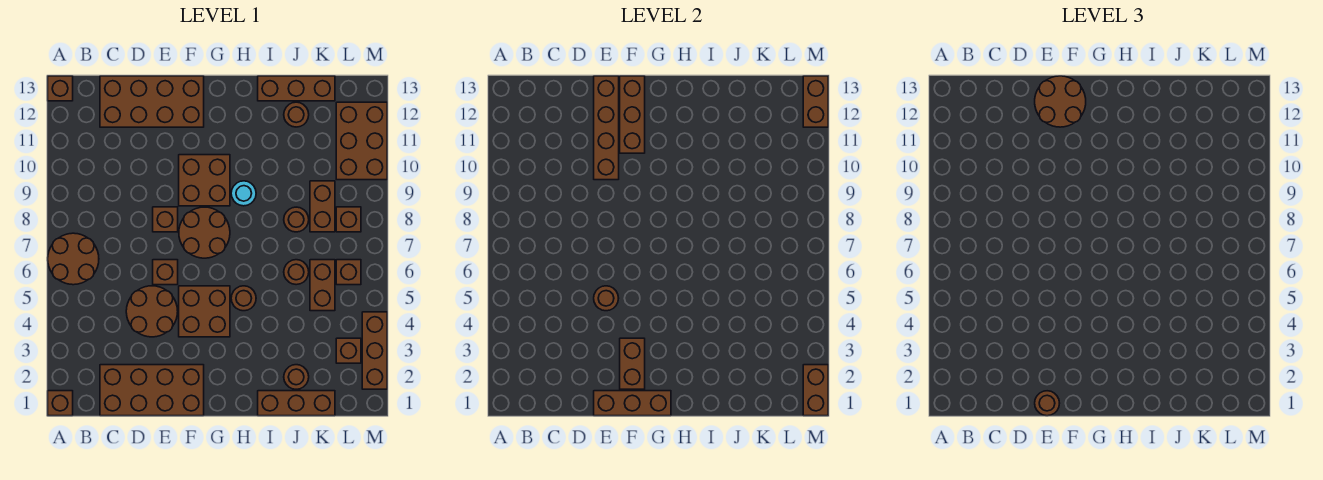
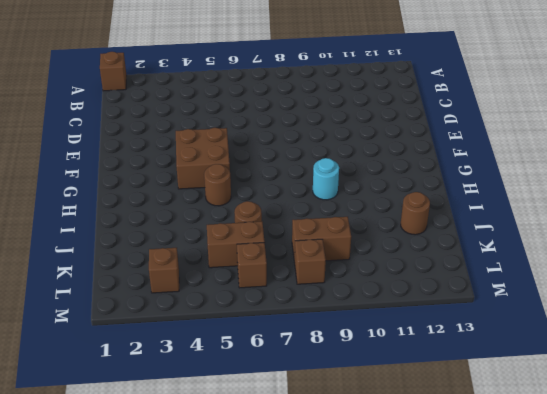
none -> brown 2x2 round brick [48,233,99,285]
none -> brown 1x1 brick [48,76,73,101]
none -> brown 2x4 brick [100,365,204,416]
none -> brown 2x4 brick [100,76,204,127]

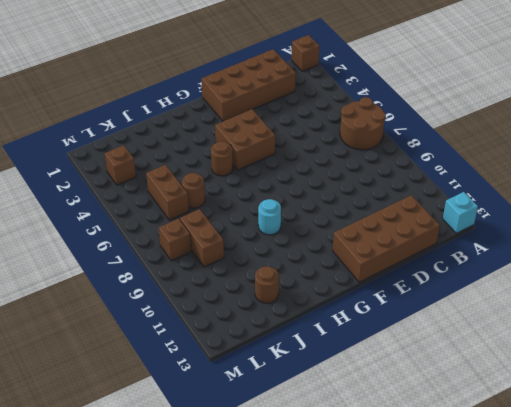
cyan 1x1 brick [443,192,478,233] -> brown 1x1 brick [48,76,73,101]
none -> brown 2x2 round brick [126,286,178,337]
none -> brown 1x1 brick [153,260,178,285]
none -> brown 1x1 brick [153,207,178,232]
none -> brown 2x2 round brick [179,207,230,258]

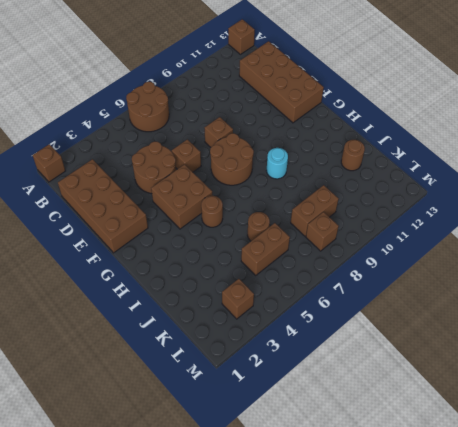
none -> brown 2x2 brick [179,155,230,206]
none -> brown 1x3 brick [258,391,335,416]
none -> brown 1x3 brick [258,76,335,101]
none -> brown 1x1 round brick [284,365,309,389]

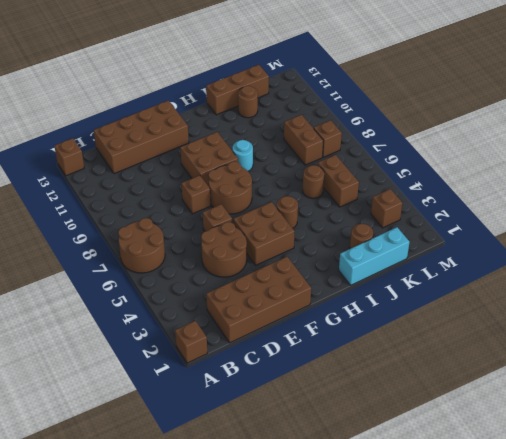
cyan 1x3 brick [339,227,409,285] -> brown 1x3 brick [258,391,335,416]
none -> brown 1x1 round brick [284,207,309,232]
none -> brown 1x1 brick [336,260,361,285]
none -> brown 2x3 brick [336,102,387,180]
none -> brown 1x3 brick [362,312,387,389]

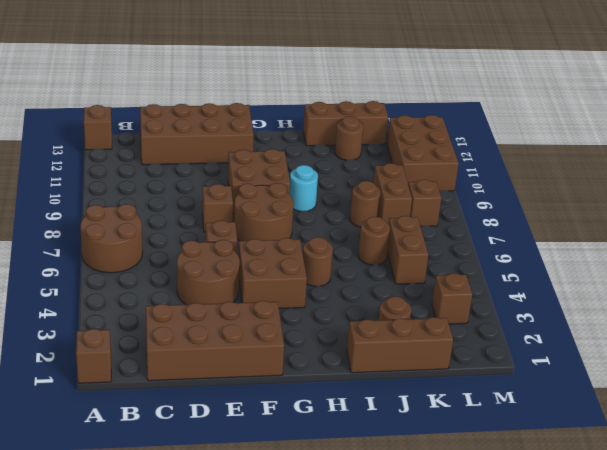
none -> brown 1x1 brick [336,260,361,285]
none -> brown 1x3 brick [362,312,387,389]
none -> brown 1x3 brick [594,391,671,416]
none -> brown 1x1 round brick [594,286,619,311]

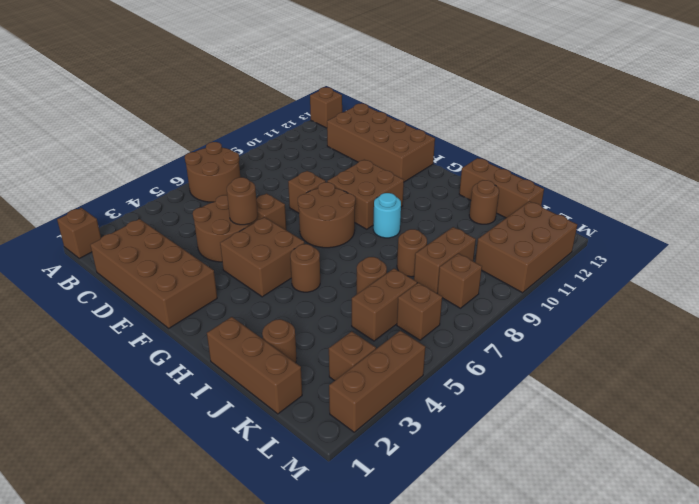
none -> brown 1x3 brick [594,391,671,416]
none -> brown 1x4 brick [594,76,619,180]
none -> brown 1x2 brick [620,338,645,389]
none -> brown 1x3 brick [620,76,645,153]

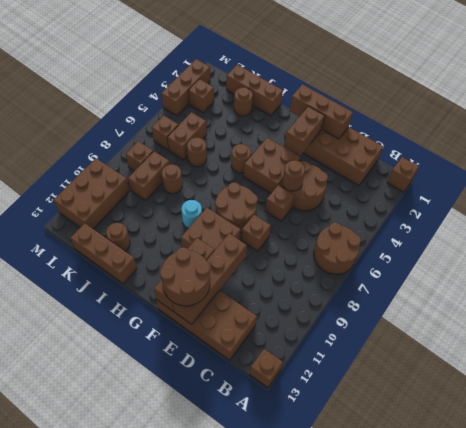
none -> brown 1x2 brick [803,365,828,416]
none -> brown 1x2 brick [803,76,828,127]
none -> brown 1x1 round brick [1035,391,1060,416]

